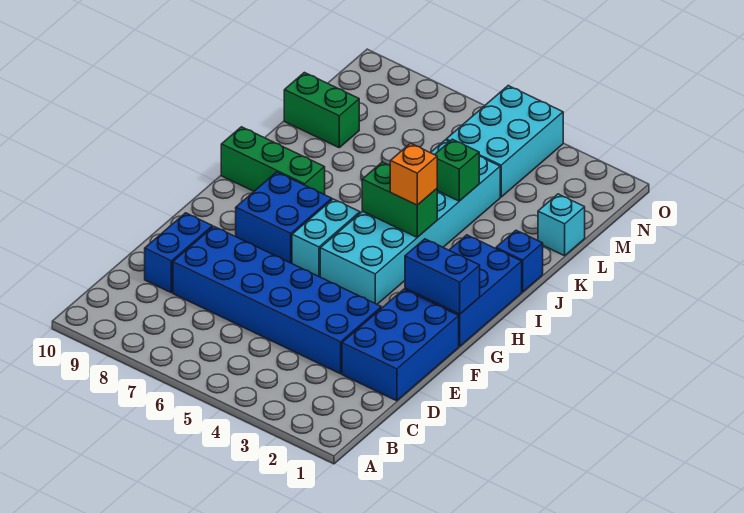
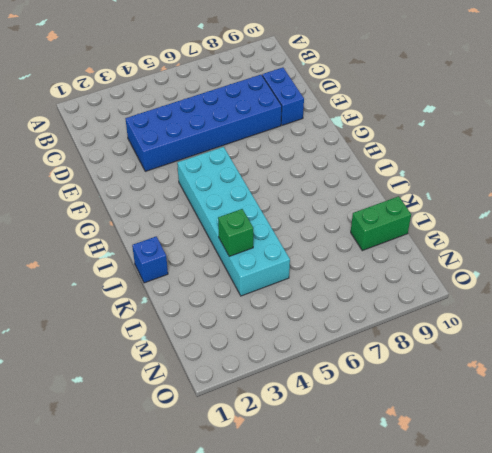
none -> blue 2x3 brick [342,289,459,401]
none -> blue 2x3 brick [405,235,522,346]
none -> cyan 1x2 brick [292,199,360,277]

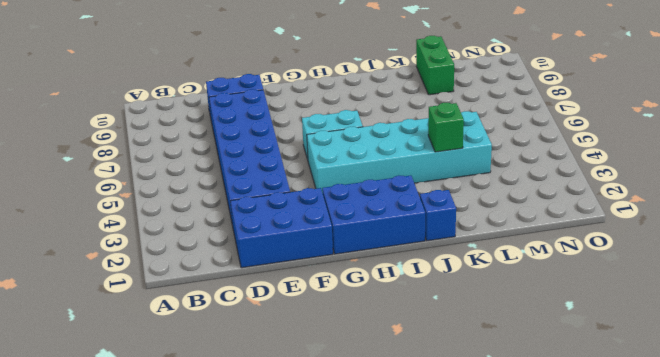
none -> blue 2x2 brick [236,172,332,263]
none -> green 1x3 brick [221,127,325,195]
none -> cyan 1x1 brick [538,194,585,256]

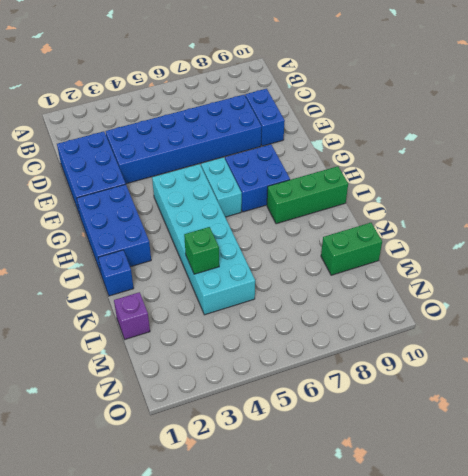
purple 1x1 brick [114,292,150,339] -> cyan 1x1 brick [538,194,585,256]
none -> cyan 2x3 brick [446,86,563,197]
none -> blue 1x2 brick [405,239,480,314]
none -> green 1x2 brick [362,162,437,237]

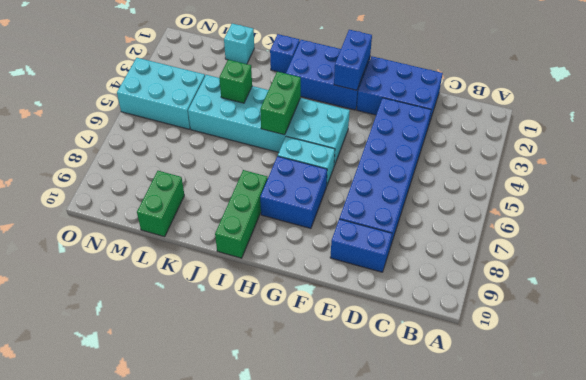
none -> orange 1x1 brick [390,143,437,205]

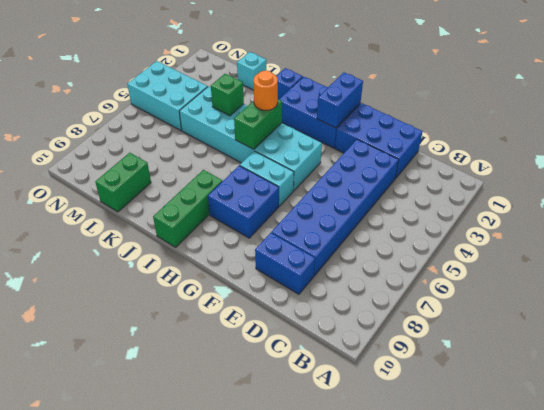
orange 1x1 round brick [253,71,278,111] -> orange 1x1 brick [390,143,437,205]

